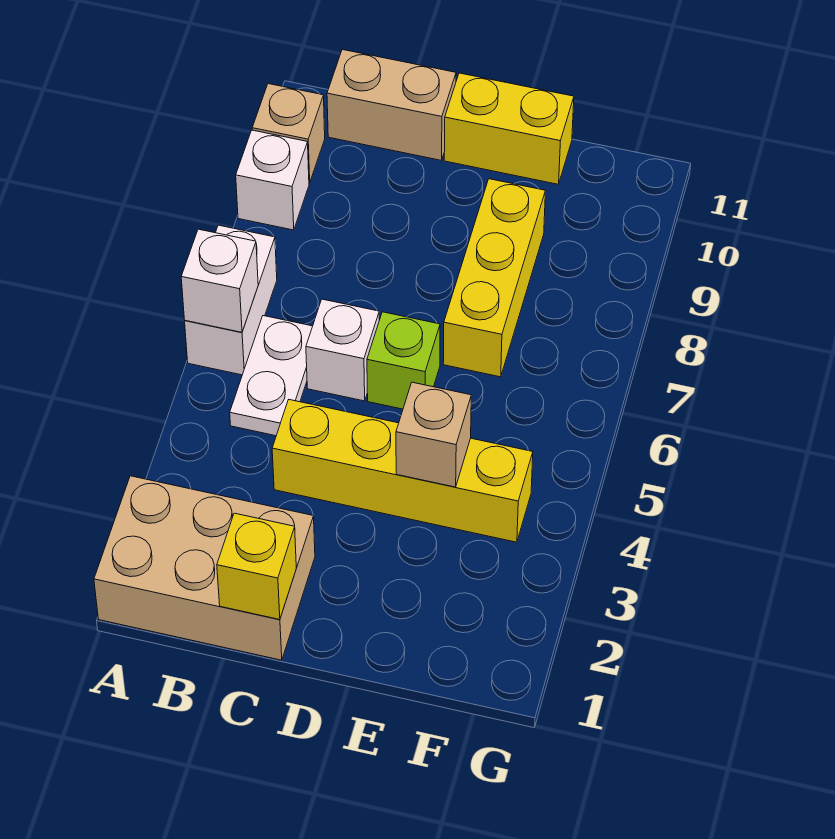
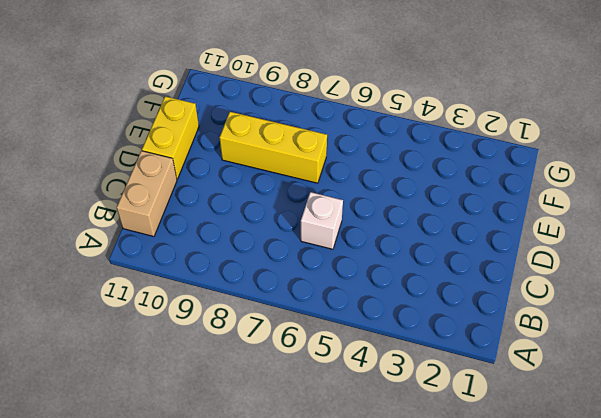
none -> tan 2x3 brick [94,476,315,660]
none -> white 1x2 brick [185,225,277,375]
none -> white 1x1 brick [236,130,309,230]

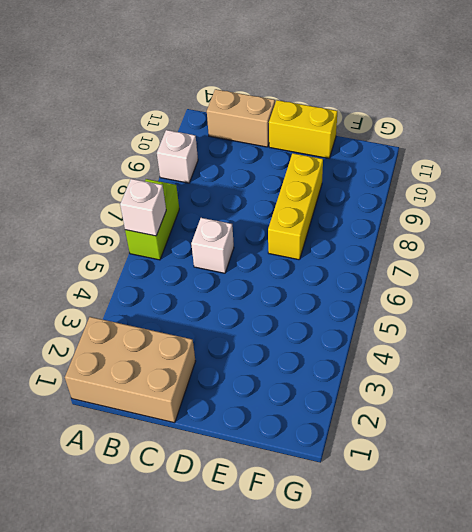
lime 1x2 brick [125,179,179,260] -> white 1x2 brick [185,225,277,375]
none -> tan 1x1 brick [252,84,325,183]
none -> white 1x2 plate [230,316,313,436]
none -> yellow 1x4 brick [272,400,533,542]

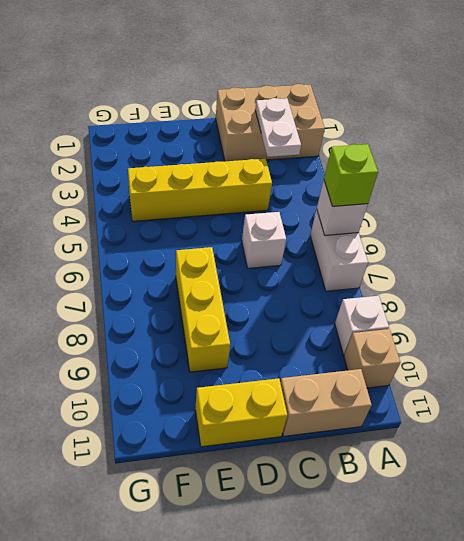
lime 1x1 brick [324,144,378,206] -> lime 1x1 brick moved to [367,312,440,409]
white 1x2 plate [255,98,301,157] -> white 1x2 plate moved to [230,316,313,436]
none -> yellow 1x1 brick [217,513,296,620]
none -> tan 1x1 brick [396,382,471,487]

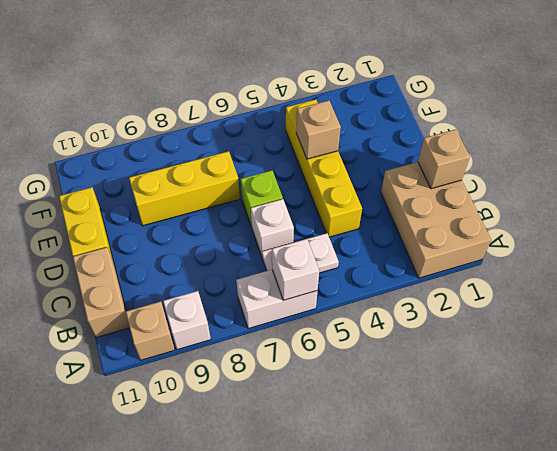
tan 1x1 brick [418,129,470,189] -> yellow 1x1 brick [217,513,296,620]

